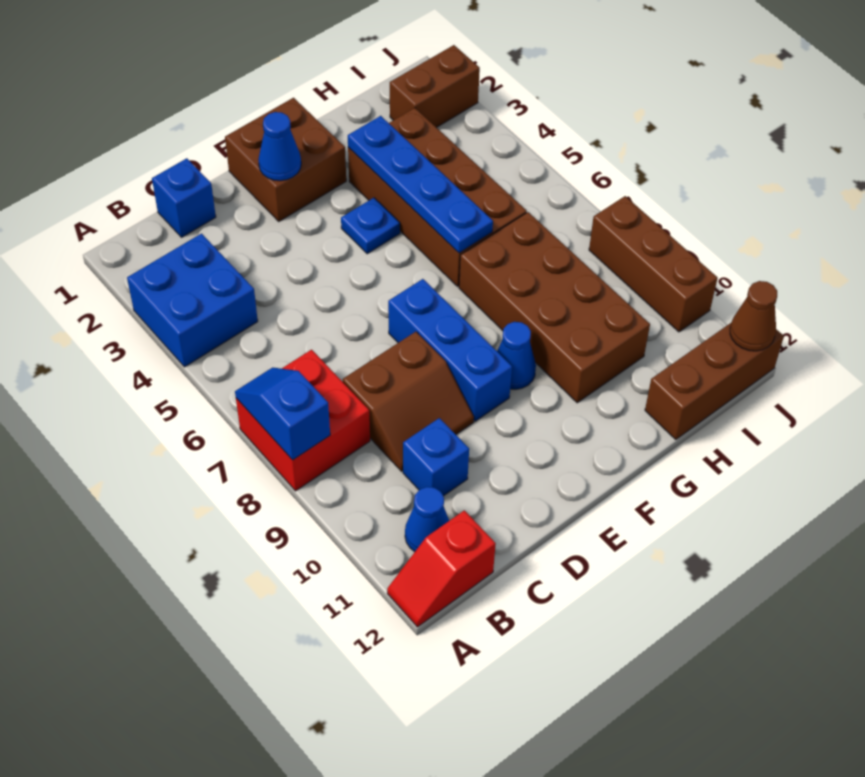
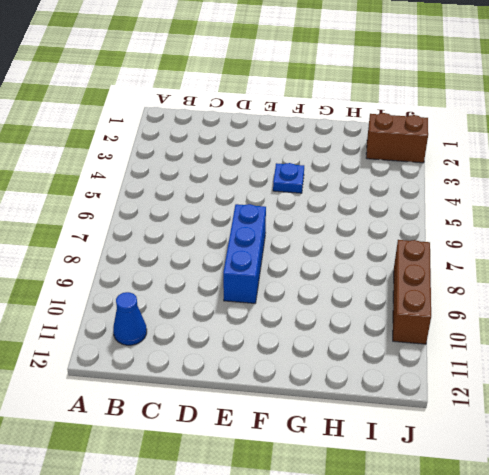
none -> blue 2x2 brick [127,234,258,367]
none -> red 2x2 brick [236,350,370,491]
none -> red 1x2 slope [387,510,496,627]

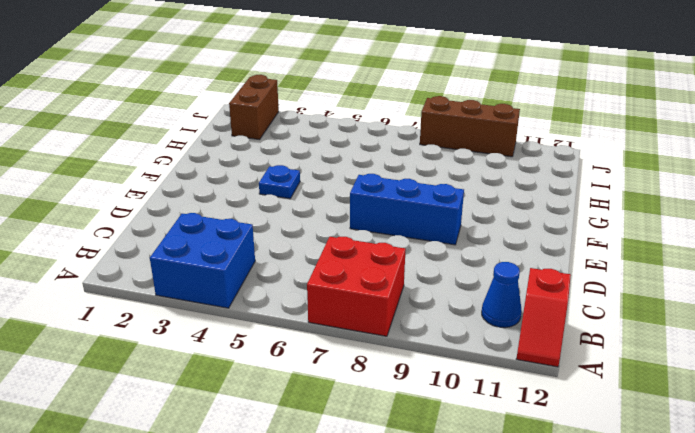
none -> blue 1x1 brick [152,158,216,237]
none -> brown 2x2 slope [343,332,474,471]
none -> blue 1x1 brick [403,418,469,496]

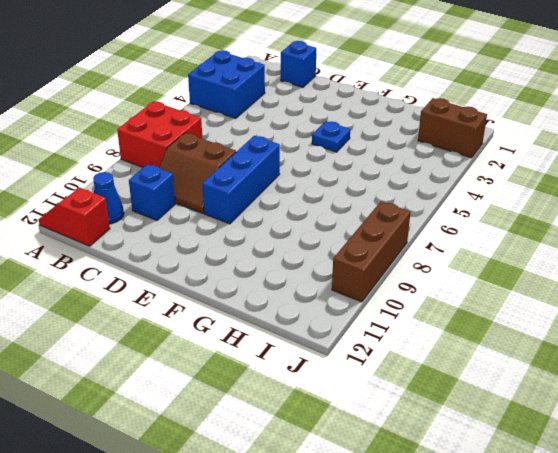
none -> brown 2x2 brick [225,98,346,221]
none -> blue 1x1 cone [497,322,536,389]
none -> brown 2x4 brick [348,108,527,286]

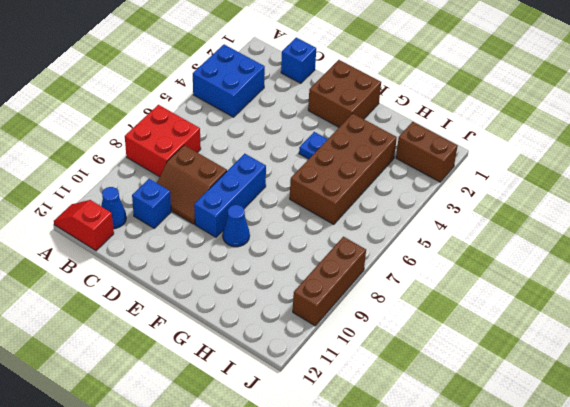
none -> brown 2x4 brick [459,212,650,403]
none -> brown 1x3 brick [645,323,784,440]
none -> blue 1x2 slope [235,367,330,460]

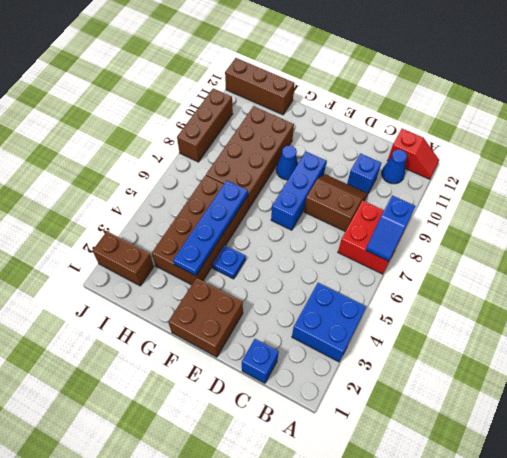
none -> blue 1x1 cone [258,112,301,181]
none -> brown 1x1 cone [730,281,777,351]

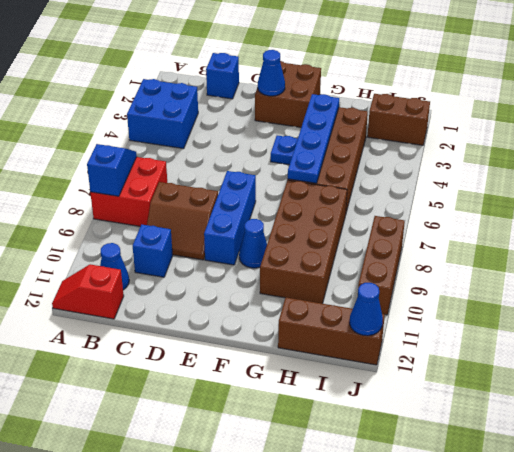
blue 1x1 cone [350,283,383,336] -> brown 1x1 cone [730,281,777,351]

